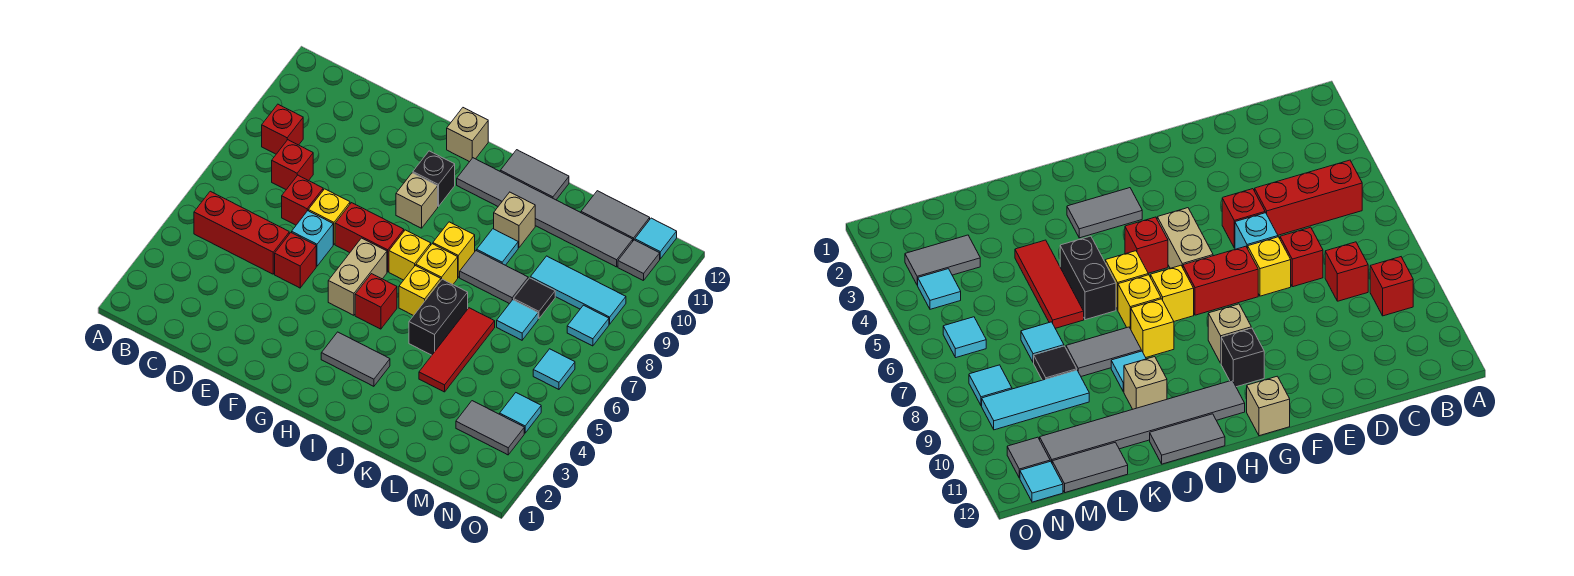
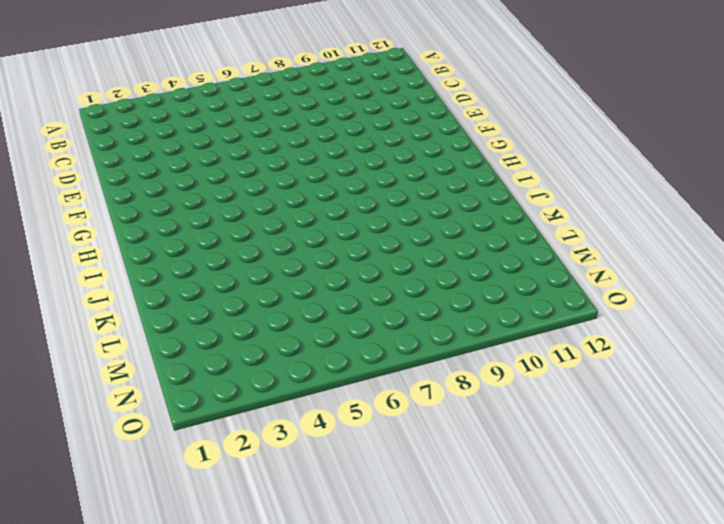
none -> red 1x3 brick [194,191,289,274]
none -> red 1x1 brick [262,104,303,154]
none -> red 1x1 brick [272,140,313,189]
none -> red 1x1 brick [282,175,323,225]

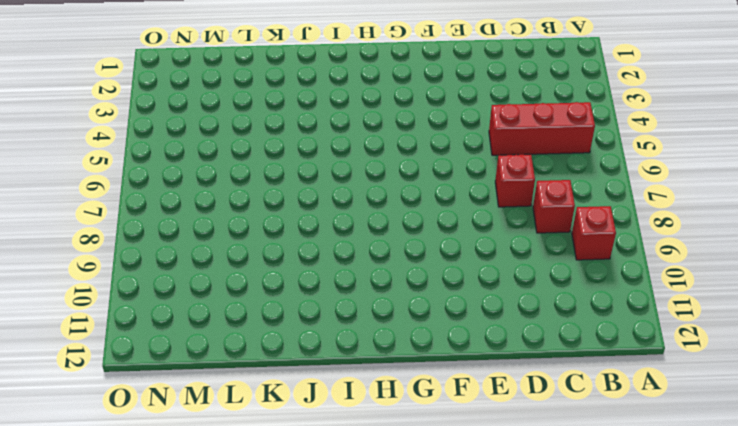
none -> red 1x1 brick [275,233,316,288]
none -> cyan 1x1 brick [292,211,333,266]
none -> yellow 1x1 brick [308,189,350,244]
none -> red 1x2 brick [335,203,404,272]

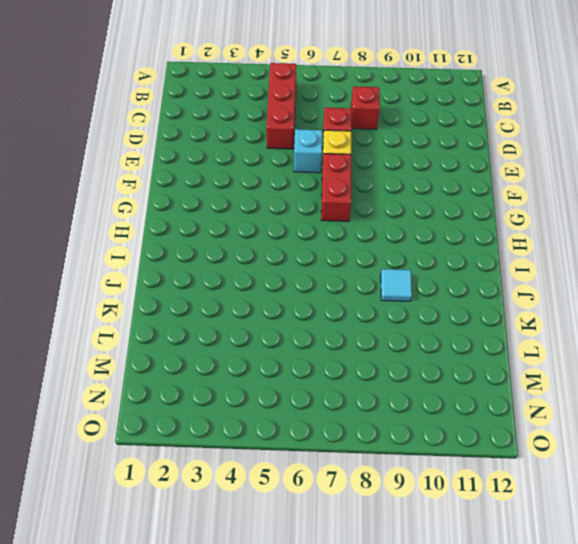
none -> red 1x1 brick [262,104,303,154]
none -> red 1x1 brick [275,233,316,288]
none -> tan 1x2 brick [328,238,387,315]
none -> tan 1x1 brick [396,173,438,228]

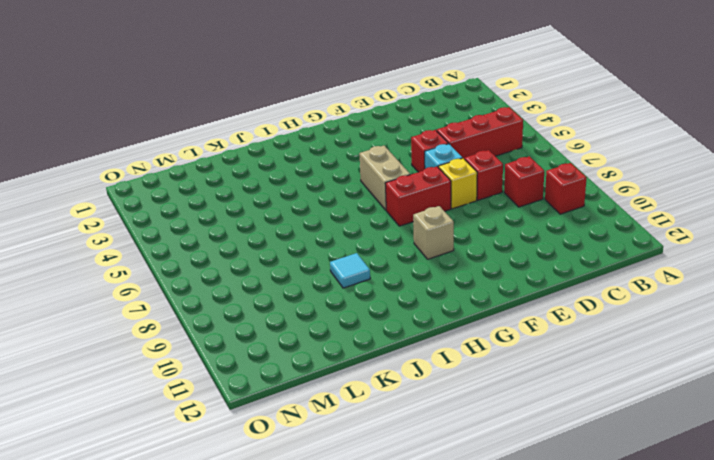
none -> black 1x1 brick [413,151,455,207]
none -> tan 1x1 brick [447,108,488,162]
none -> grey 1x2 tile [321,332,390,386]
none -> red 1x1 brick [355,274,397,329]

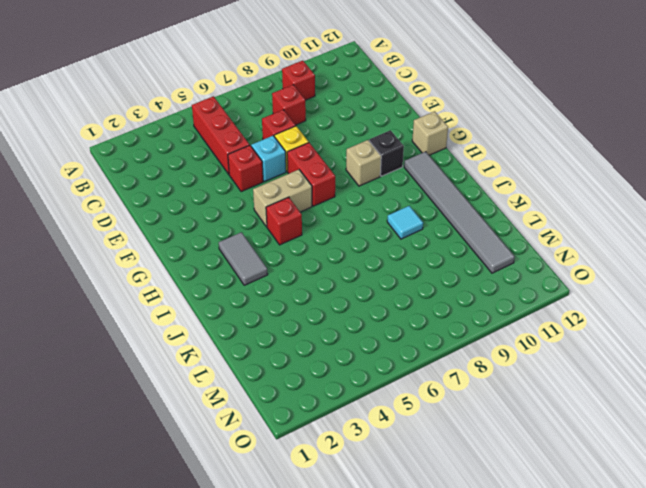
none -> yellow 1x1 brick [389,230,431,280]
none -> yellow 1x1 brick [399,266,441,316]
none -> yellow 1x1 brick [416,244,458,284]
none -> yellow 1x1 brick [433,222,475,277]

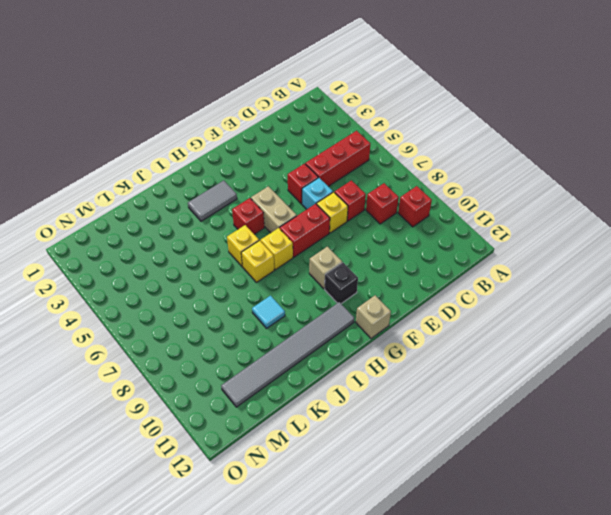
none -> yellow 1x1 brick [433,222,475,277]
none -> grey 1x2 tile [500,150,569,200]
none -> black 1x2 brick [409,279,468,355]
none -> grey 1x2 tile [460,251,528,304]

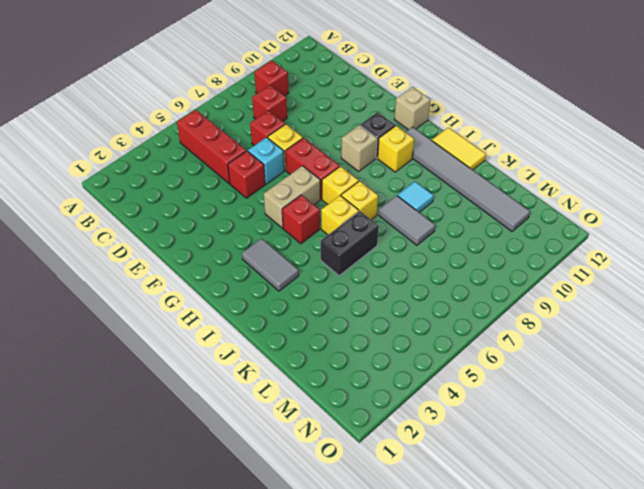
yellow 1x1 brick [378,126,414,172] -> yellow 1x1 brick moved to [433,222,475,277]
yellow 1x2 tile [432,127,486,170] -> grey 1x2 tile [500,150,569,200]
none -> tan 1x1 brick [494,192,535,247]
none -> red 1x3 tile [419,308,495,392]
none -> cyan 1x1 tile [497,300,538,340]
none -> black 1x1 tile [514,278,555,318]

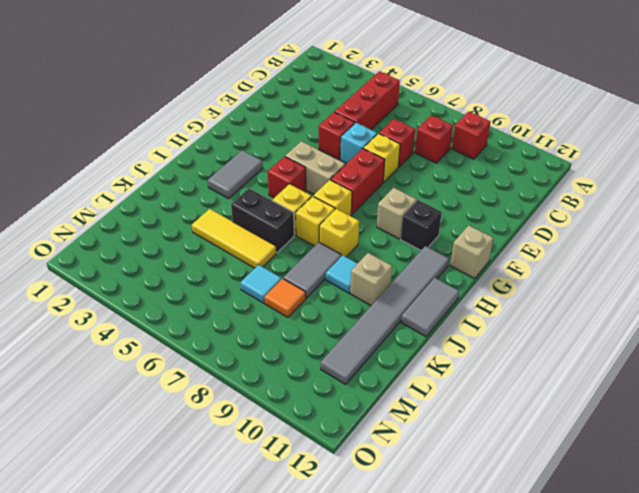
yellow 1x3 tile [192,209,276,268] -> red 1x3 tile [419,308,495,392]
orange 1x1 tile [264,279,306,317] -> black 1x1 tile [514,278,555,318]
none -> cyan 1x3 tile [530,256,626,324]
none -> grey 1x2 tile [581,191,650,241]
none -> grey 1x2 tile [456,401,524,455]
none -> cyan 1x1 tile [500,393,541,433]

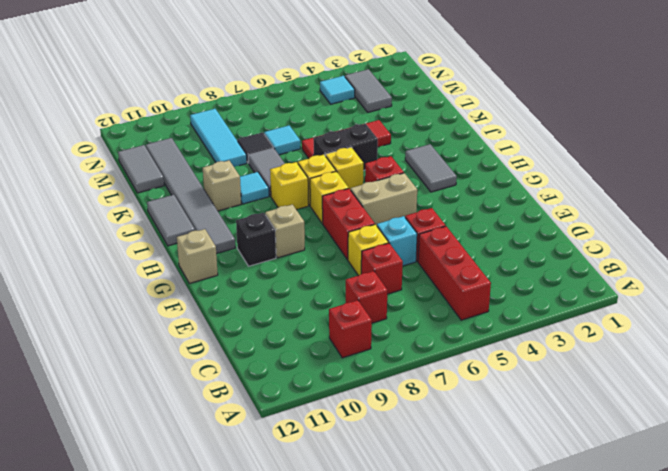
none -> cyan 1x1 tile [533,349,575,389]
none -> cyan 1x1 tile [567,305,609,346]
none -> grey 1x1 tile [618,240,660,281]
none -> cyan 1x1 tile [635,218,677,259]

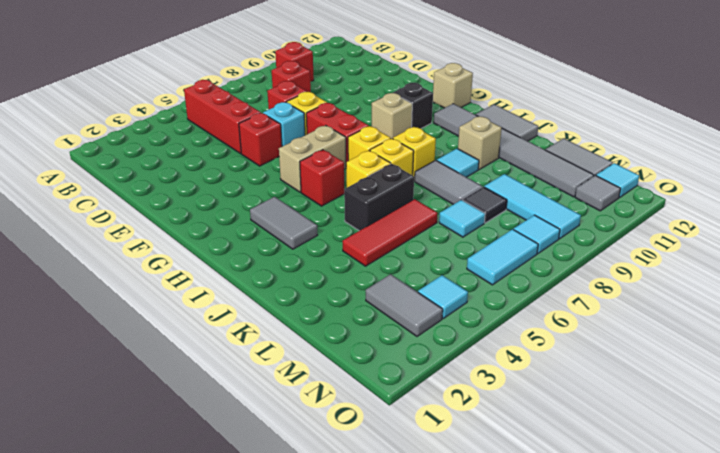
cyan 1x2 tile [467,229,538,285] -> cyan 1x1 tile [533,349,575,389]

